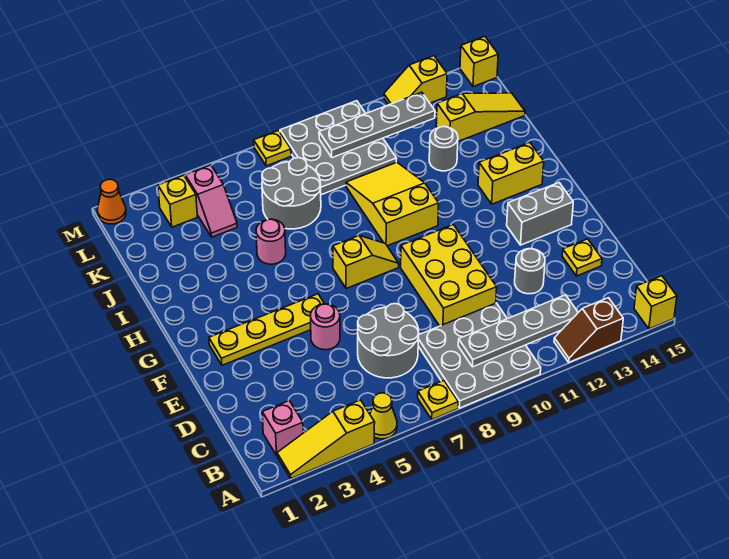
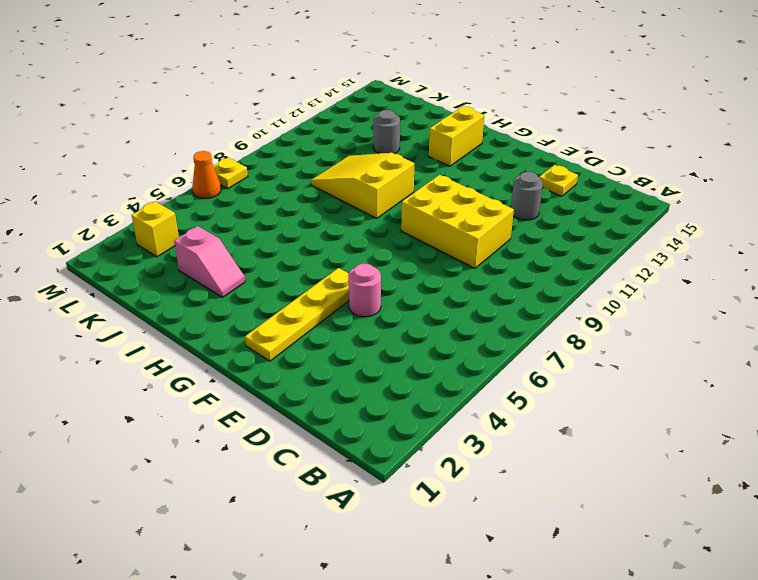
pink 1x2 slope [174,226,245,297] -> pink 1x2 slope moved to [185,165,237,237]
orange 1x1 cone [192,151,221,198] -> orange 1x1 cone moved to [97,179,126,224]
none -> yellow 1x3 slope [277,400,375,478]
none -> yellow 1x1 cone [370,393,397,439]
none -> yellow 1x1 plate [418,381,458,420]
none -> grey 3x3 plate [418,303,541,408]

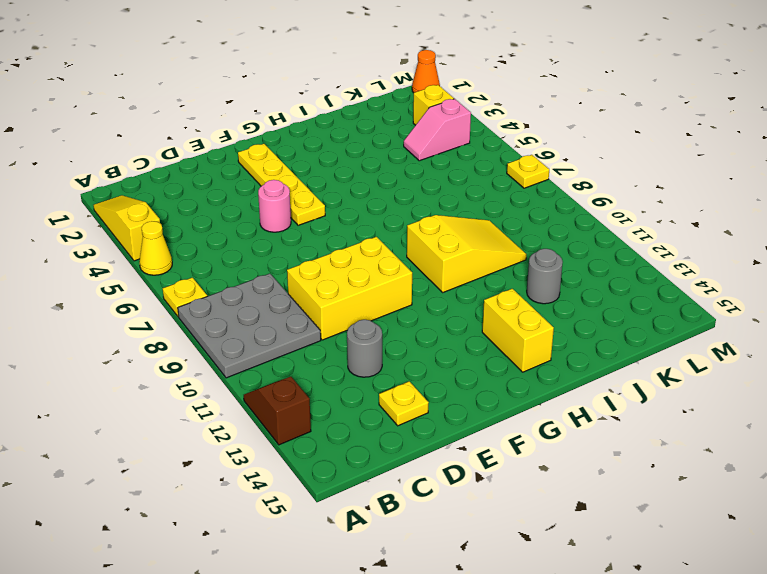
none -> yellow 1x1 brick [634,276,677,329]
none -> pink 1x1 brick [262,401,303,455]
none -> grey 2x2 round brick [358,304,419,378]
none -> grey 1x2 brick [507,183,573,245]

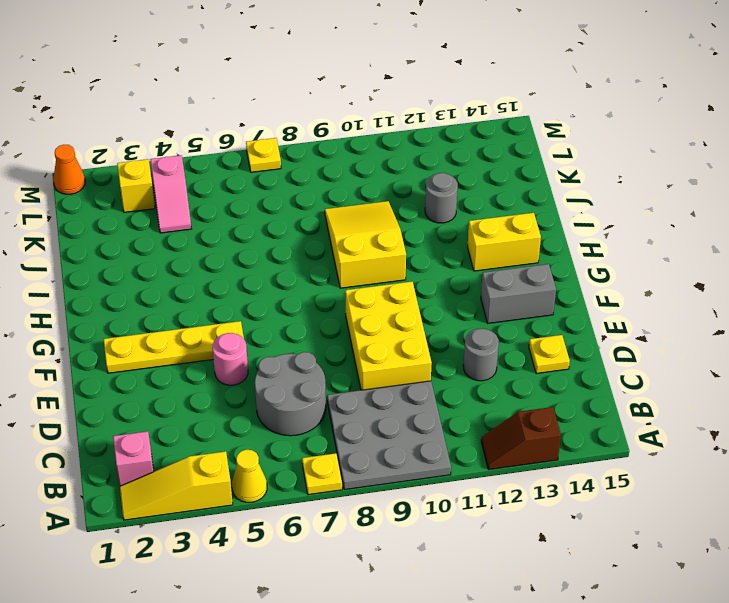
none -> yellow 1x1 brick [634,276,677,329]
none -> yellow 1x2 slope [333,236,399,289]
none -> pink 1x1 round brick [256,219,286,264]
none -> grey 2x2 round brick [262,158,321,229]

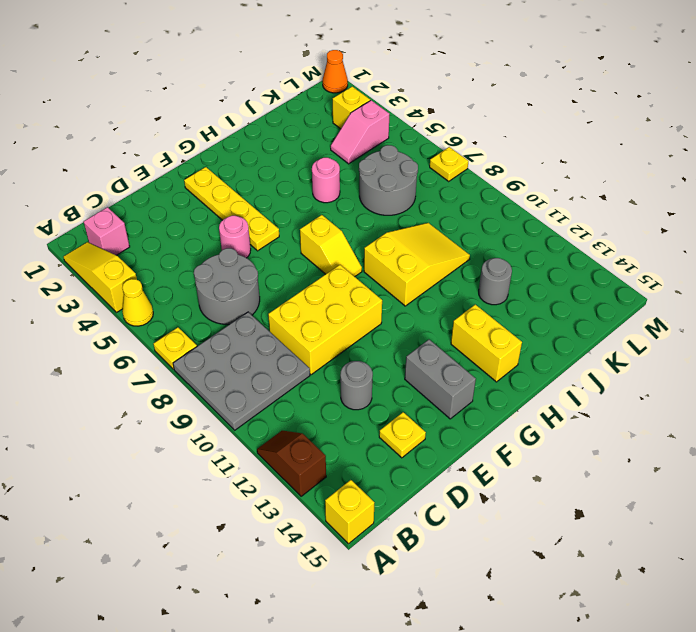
none -> grey 3x3 plate [280,101,397,195]
none -> yellow 1x3 slope [436,93,525,141]
none -> yellow 1x2 slope [384,56,447,105]
none -> yellow 1x1 brick [460,37,498,87]

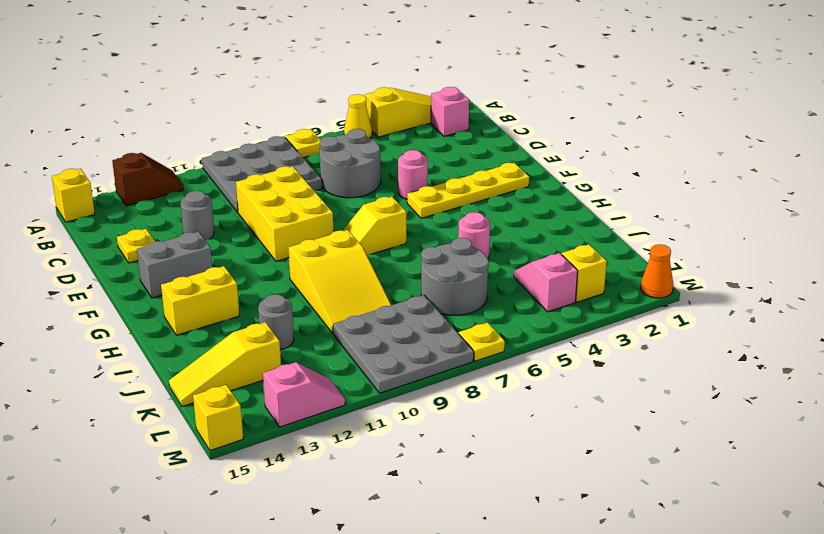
pink 1x2 slope [263,362,345,427] -> yellow 1x2 slope [384,56,447,105]
none -> grey 1x4 plate [458,295,578,367]
none -> grey 1x4 plate [319,92,435,158]

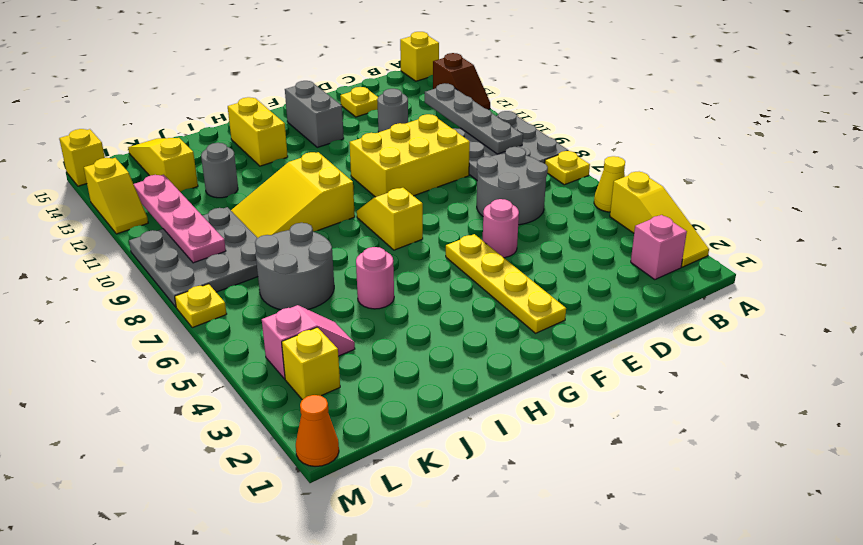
pink 1x4 plate [134,175,226,263] -> grey 1x4 plate [319,92,435,158]

